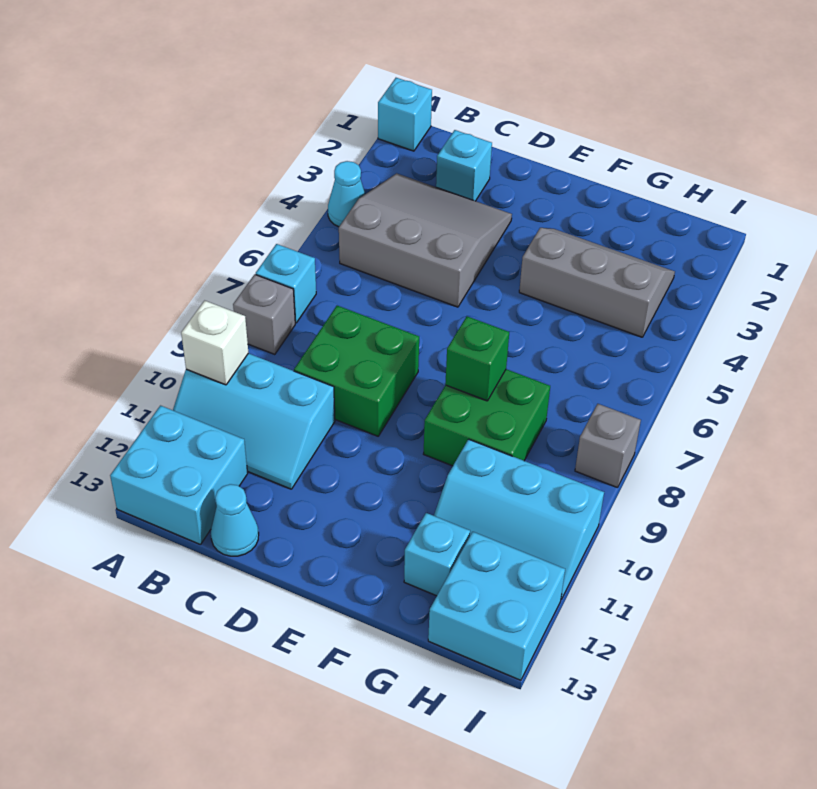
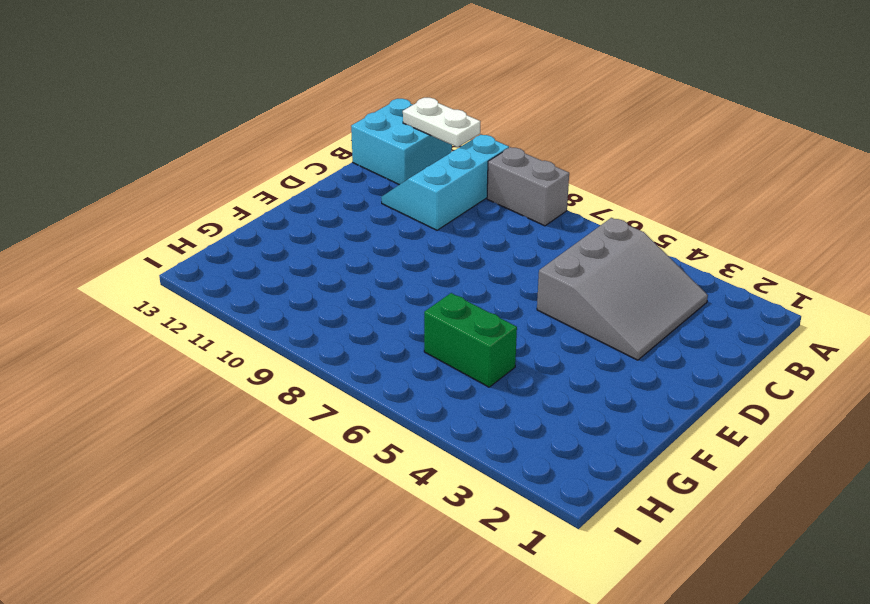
grey 1x2 brick [487,147,569,226] -> grey 1x1 brick [233,274,295,355]
white 1x2 plate [403,98,480,147] -> none
green 1x2 brick [424,293,517,387] -> none
none -> cyan 1x1 brick [378,78,432,151]
none -> cyan 1x1 cone [328,161,365,227]
none -> cyan 1x1 brick [256,244,316,323]

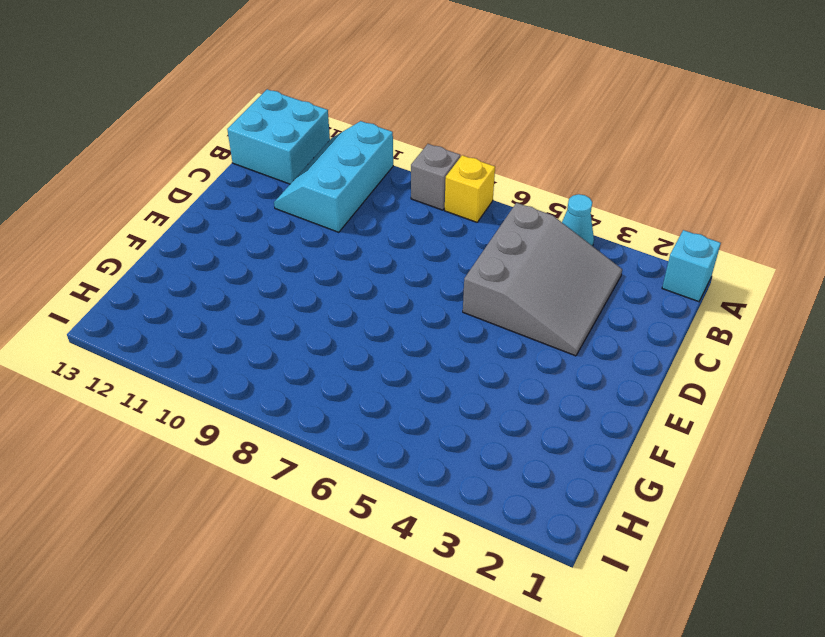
yellow 1x1 brick [445,155,495,222] -> cyan 1x1 brick [256,244,316,323]
none -> cyan 1x1 brick [436,130,492,201]
none -> green 2x2 brick [294,306,419,436]
none -> cyan 1x1 cone [211,484,259,556]

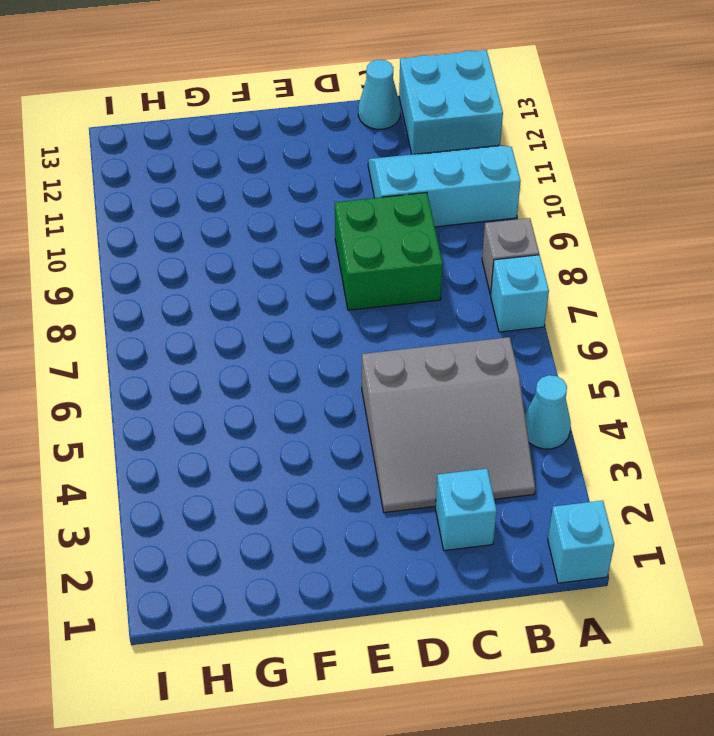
none -> grey 2x3 slope [519,228,675,337]
none -> green 2x2 brick [424,369,550,466]
none -> cyan 2x3 slope [434,439,604,599]

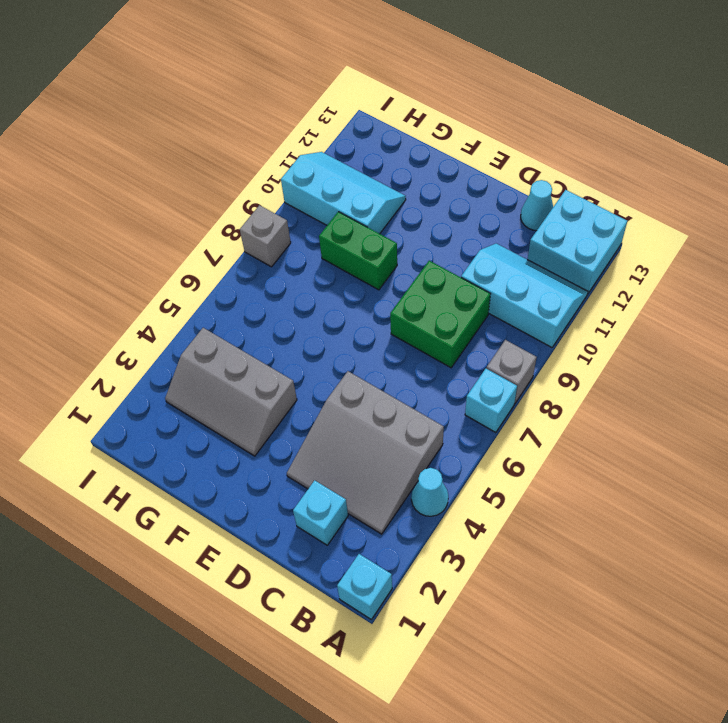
green 1x2 brick [319,212,397,290] -> green 2x2 brick [424,369,550,466]
none -> cyan 1x1 brick [404,513,470,596]
none -> cyan 2x2 brick [428,532,565,680]
none -> white 1x1 brick [181,301,248,385]

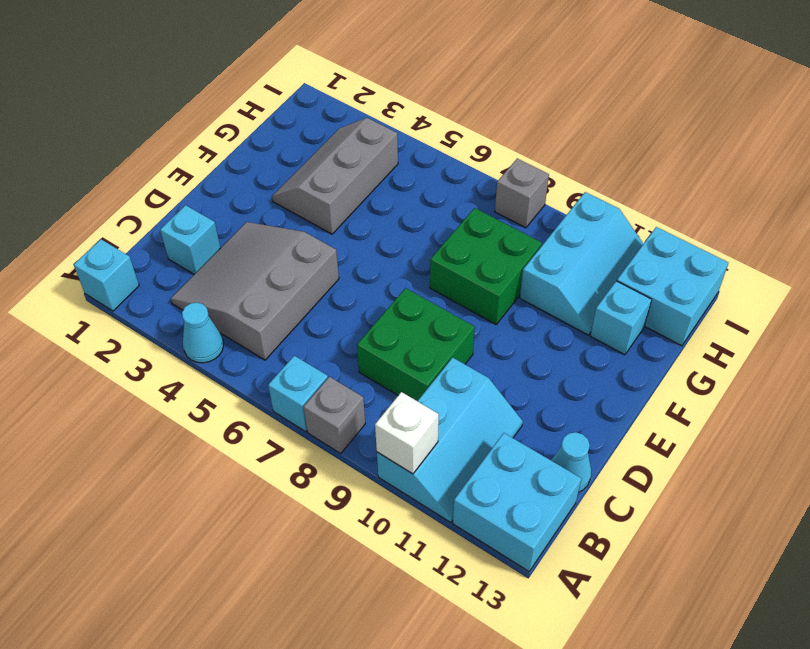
none -> green 1x1 brick [445,316,509,401]

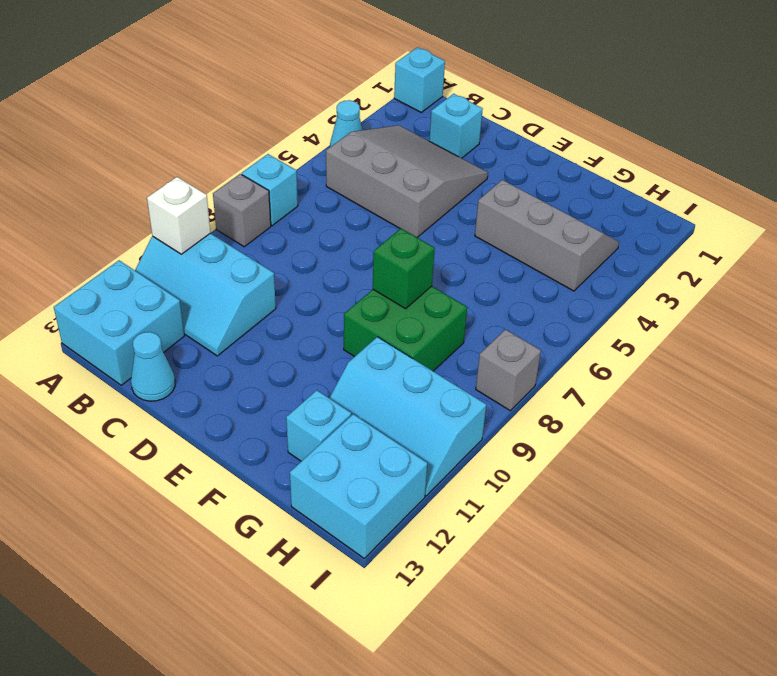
none -> green 2x2 brick [294,306,419,436]

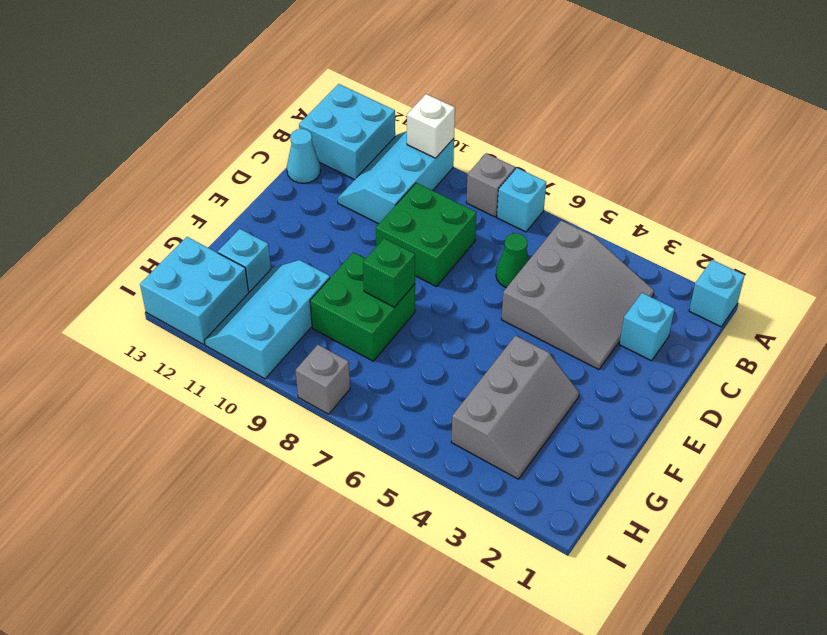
green 1x1 cone [496,233,529,288] -> none
none -> cyan 1x1 cone [328,161,365,227]

